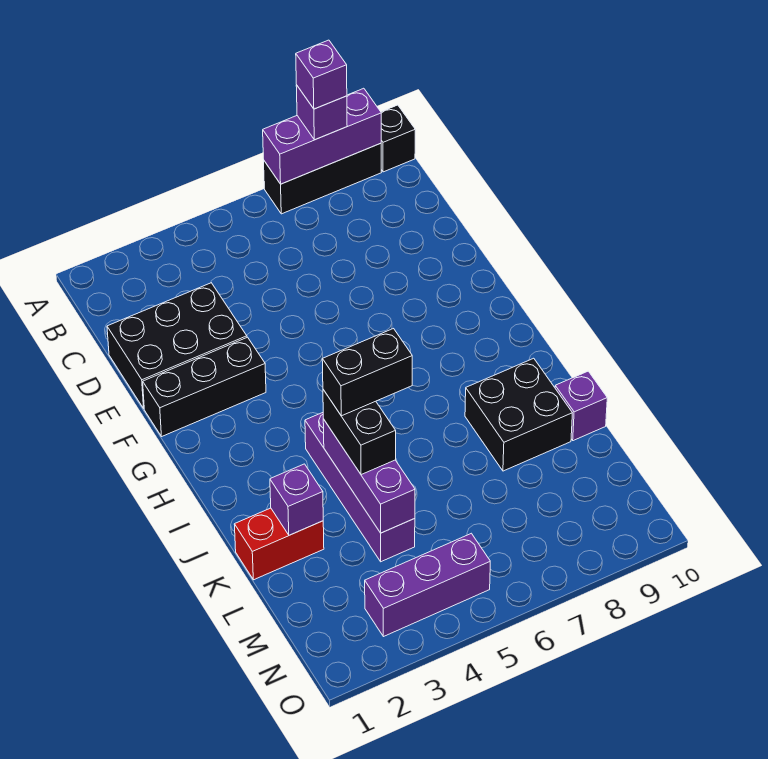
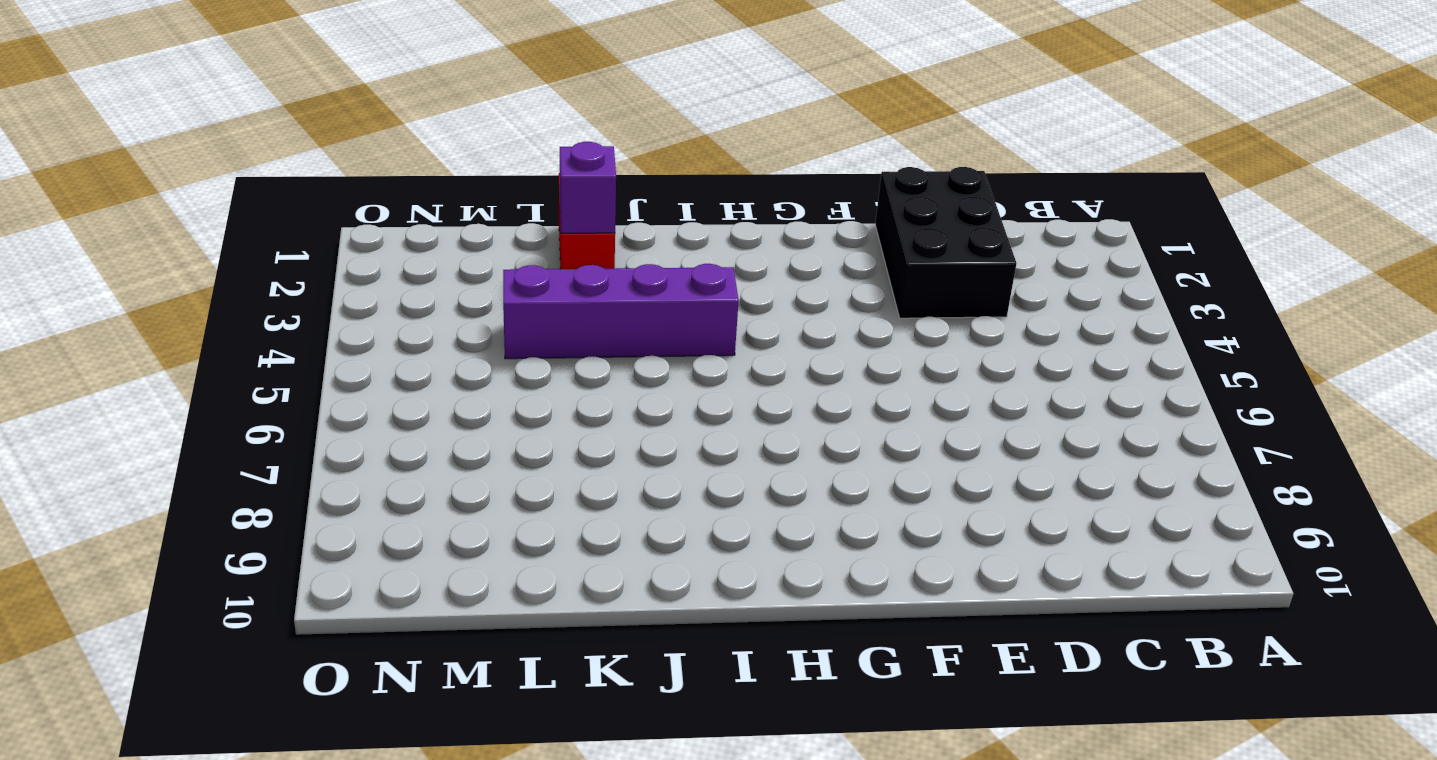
none -> black 1x3 brick [264,143,381,214]
none -> black 1x1 brick [381,105,415,172]
none -> black 1x3 brick [143,337,266,436]

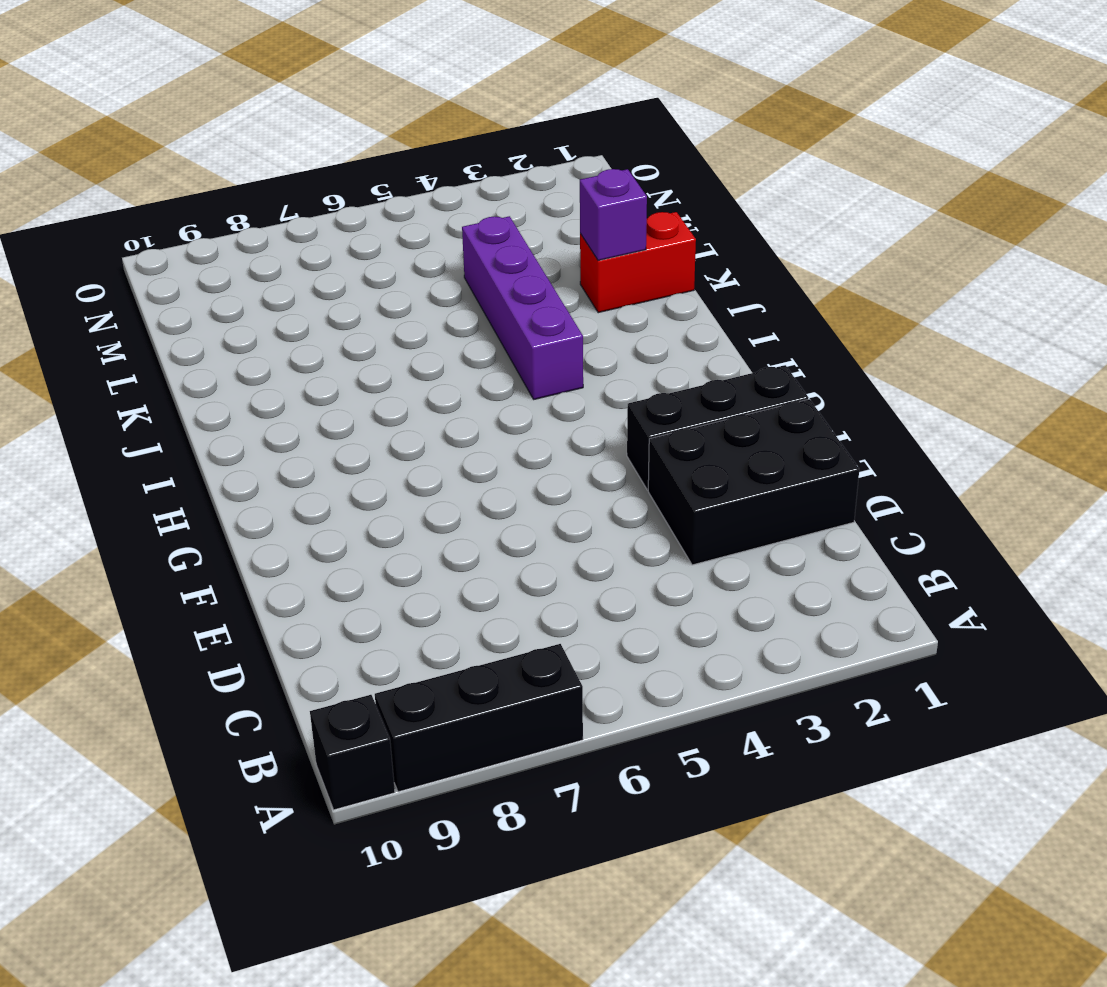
none -> black 2x2 brick [465,358,572,471]
none -> purple 1x1 brick [555,371,607,441]
none -> purple 1x3 brick [365,533,490,637]

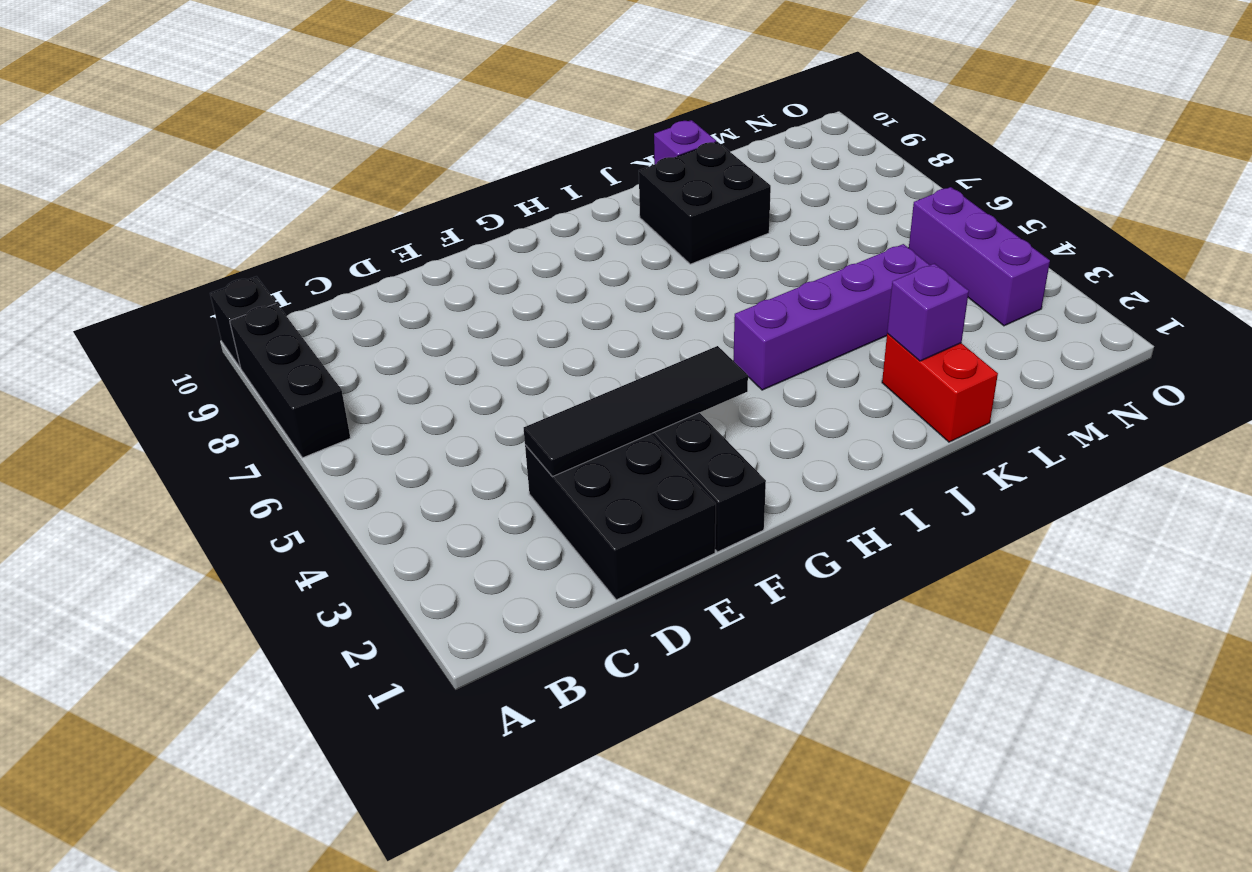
black 1x4 tile [524,346,748,477] -> none
none -> purple 1x3 brick [263,88,381,184]
none -> purple 1x3 brick [323,419,415,533]
none -> purple 1x1 brick [296,85,347,140]

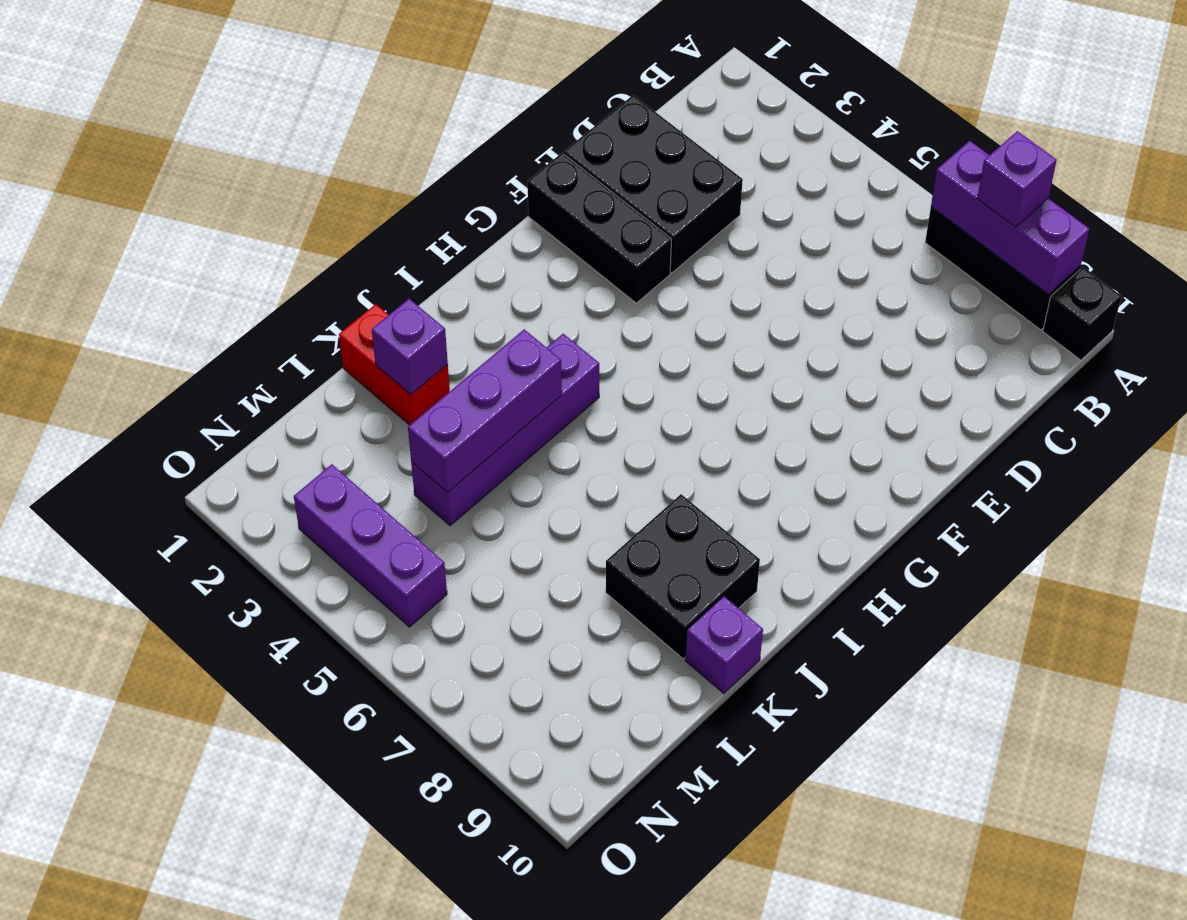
none -> black 1x2 brick [323,390,396,475]
none -> purple 1x1 brick [296,40,347,109]
none -> black 1x2 brick [322,329,412,416]

